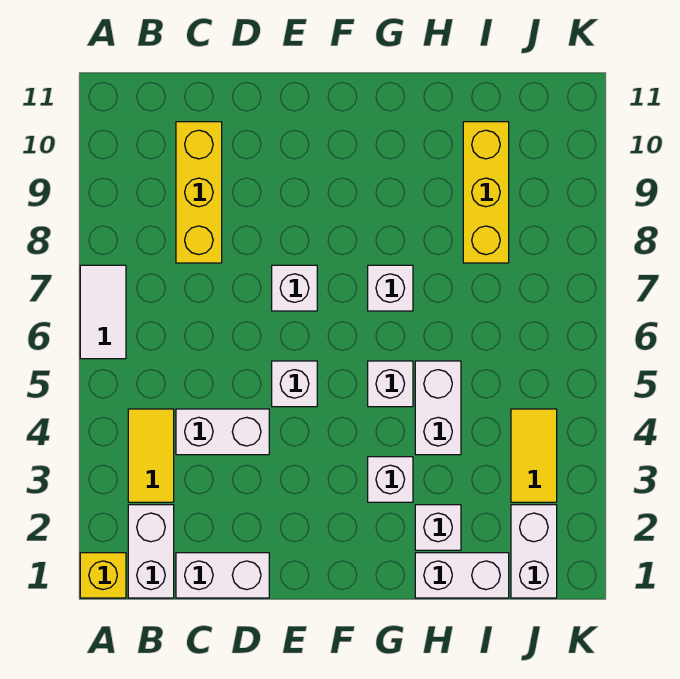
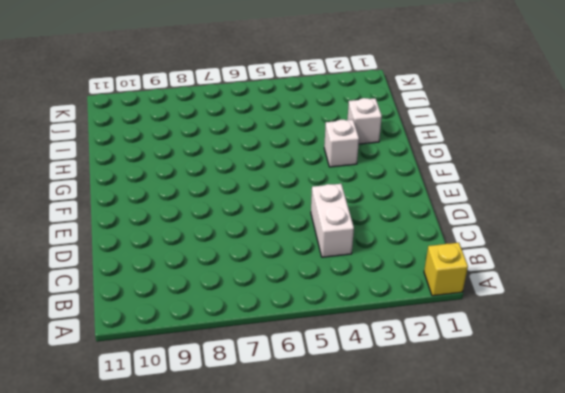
none -> white 1x2 tile [80,265,126,359]
none -> white 1x2 brick [128,505,174,598]
none -> yellow 1x2 tile [128,409,174,502]

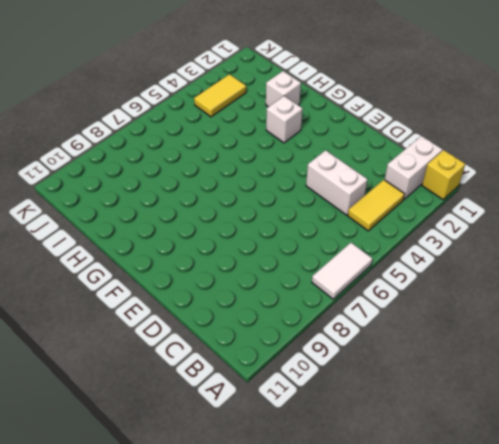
none -> white 1x2 brick [176,553,269,598]
none -> yellow 1x3 brick [176,122,222,263]
none -> white 1x1 brick [272,361,317,407]

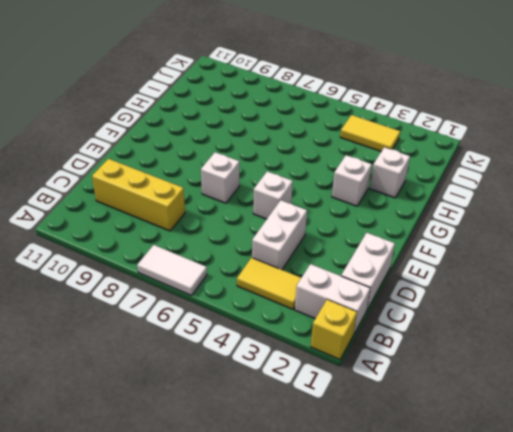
none -> white 1x1 brick [368,361,413,407]
none -> white 1x1 brick [368,265,413,311]
none -> white 1x2 brick [415,553,509,598]

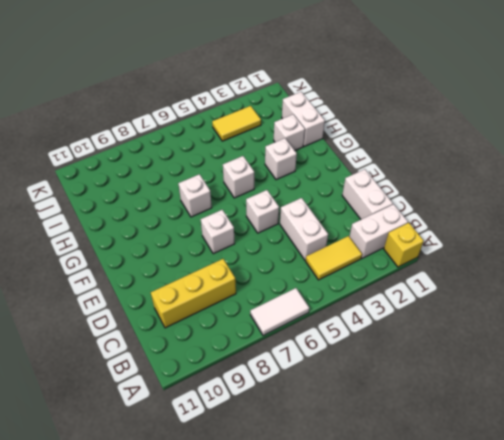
none -> white 1x2 brick [415,361,461,455]
none -> yellow 1x3 brick [463,122,509,263]
none -> white 1x2 brick [511,505,557,598]

